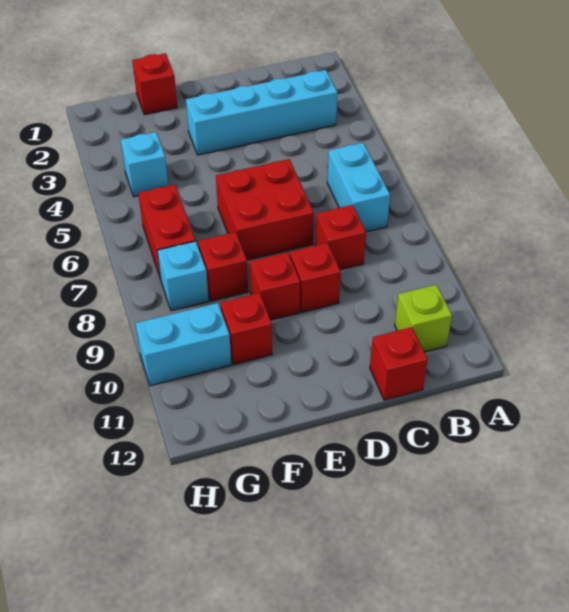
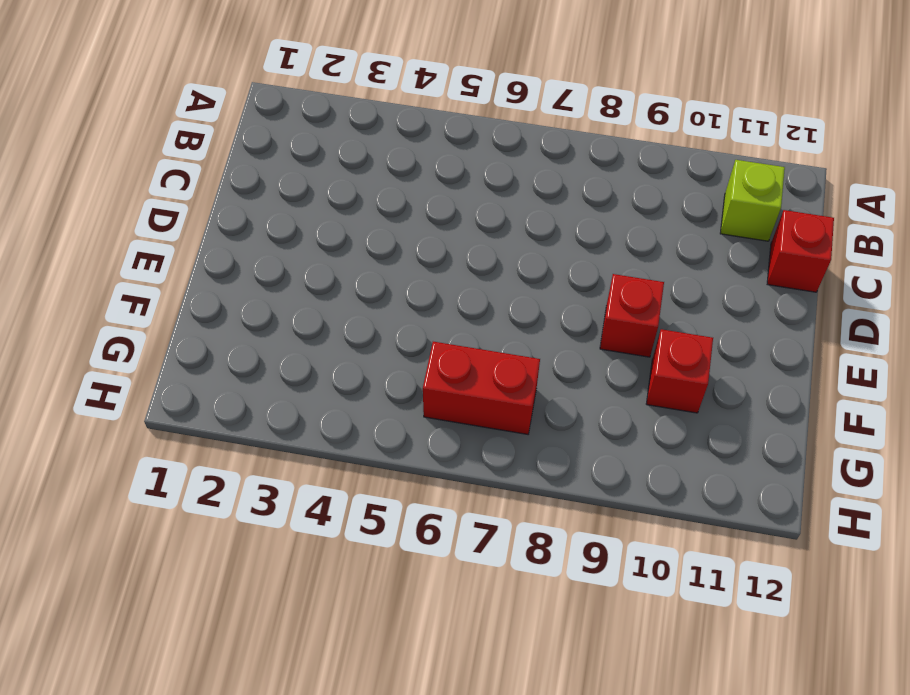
none -> cyan 1x4 brick [186,70,337,155]
none -> cyan 1x2 brick [327,143,390,232]
none -> red 1x1 brick [315,205,366,270]

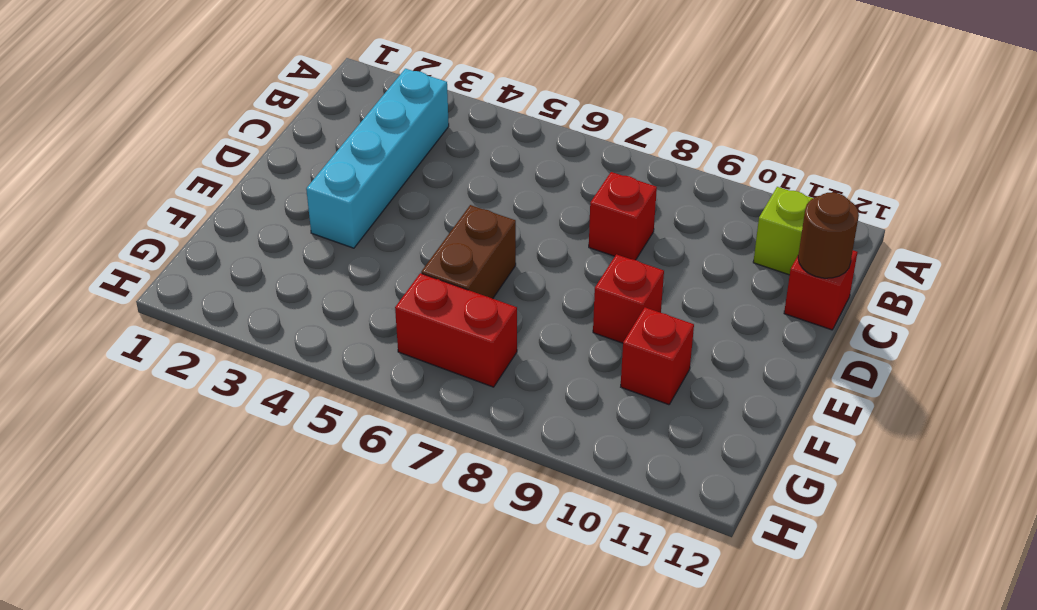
brown 1x1 round brick [798,192,859,278] -> none
brown 1x2 brick [421,205,516,299] -> red 2x2 brick [216,159,314,260]
none -> cyan 1x2 brick [327,143,390,232]
none -> red 1x1 brick [290,243,341,312]
none -> red 1x1 brick [132,53,177,115]

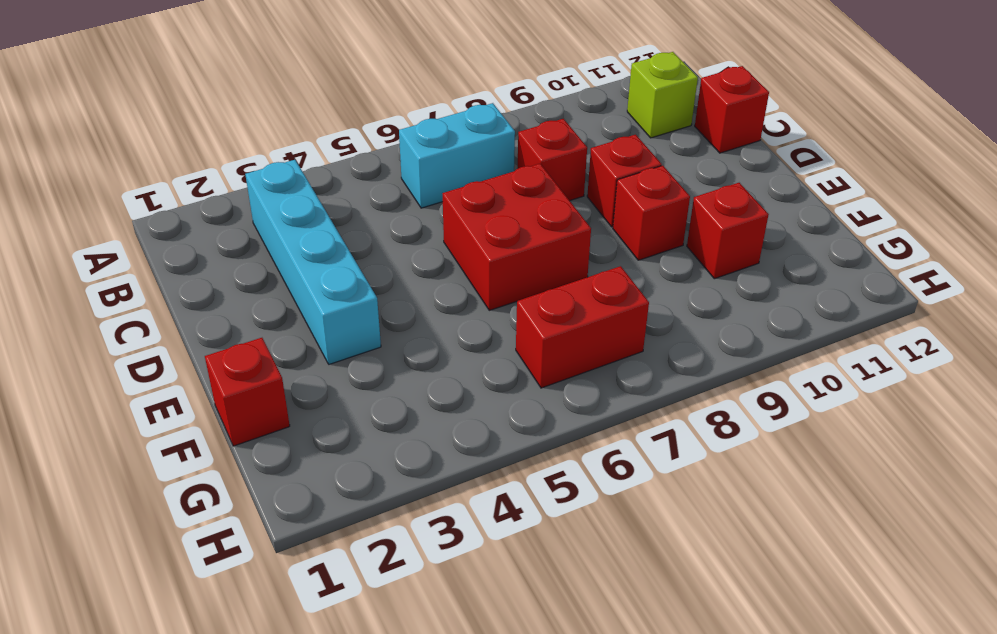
none -> red 1x1 brick [198,232,248,301]
none -> cyan 1x1 brick [121,132,168,197]
none -> cyan 1x1 brick [157,241,209,311]

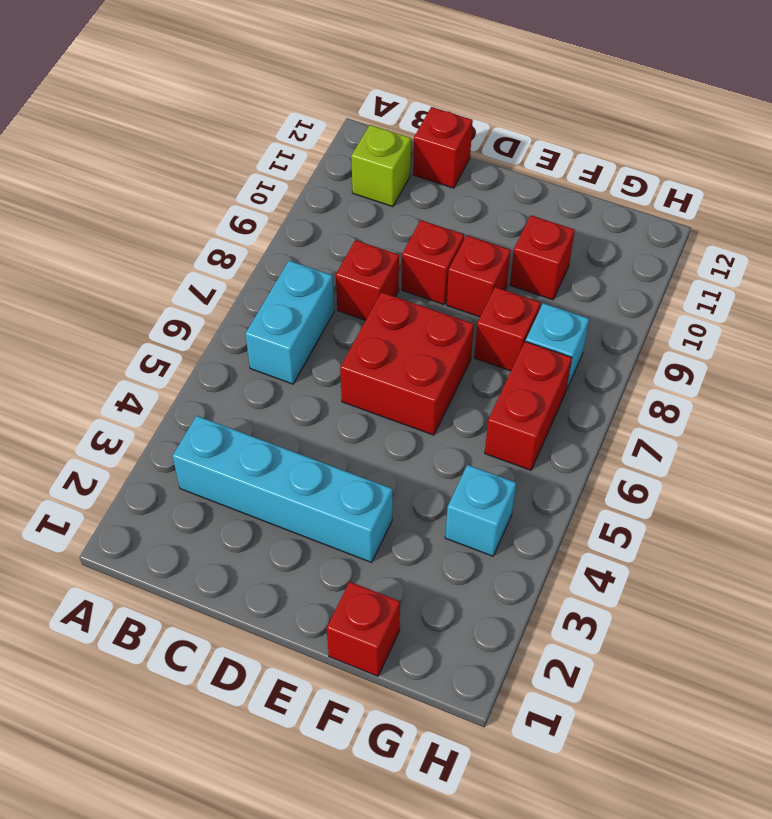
none -> cyan 1x2 brick [135,303,231,386]

